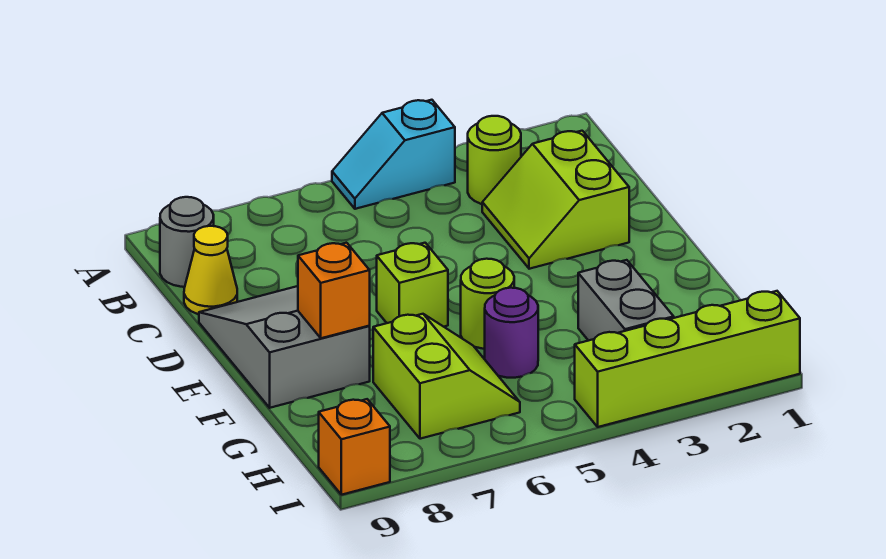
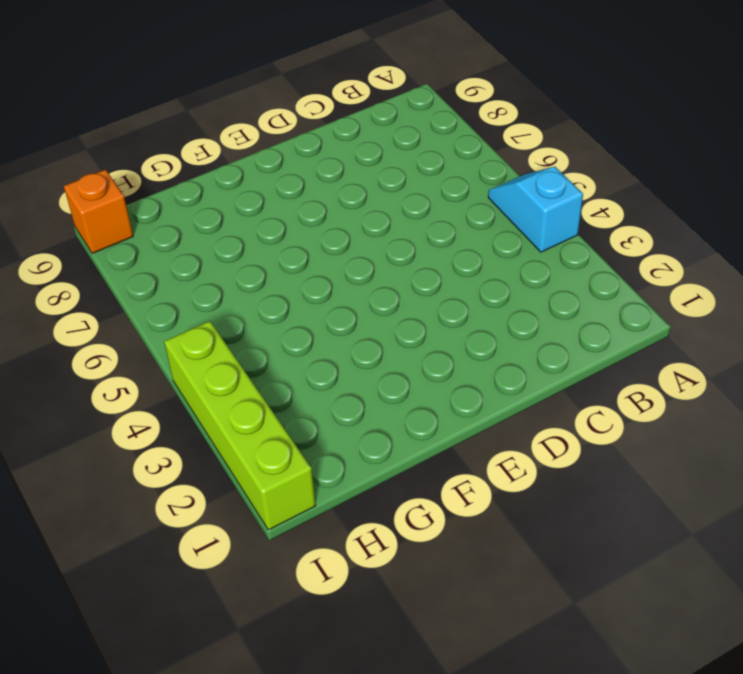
none -> lime 1x1 round brick [468,116,521,204]
none -> grey 1x1 round brick [160,197,214,287]
none -> lime 2x2 slope [482,131,629,269]

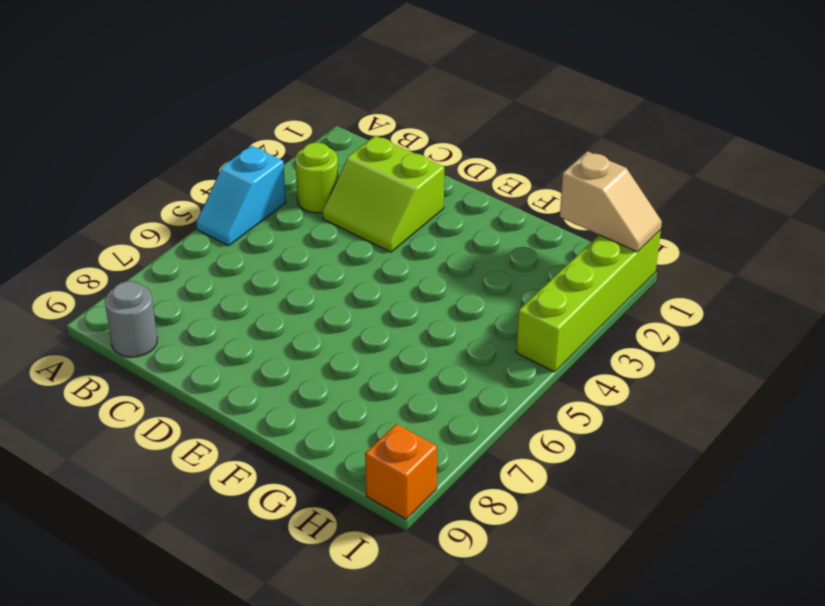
tan 1x2 slope [560,151,662,252] -> none
none -> yellow 1x1 cone [184,226,237,314]
none -> grey 2x3 slope [199,286,370,408]
none -> lime 1x1 brick [377,243,448,327]

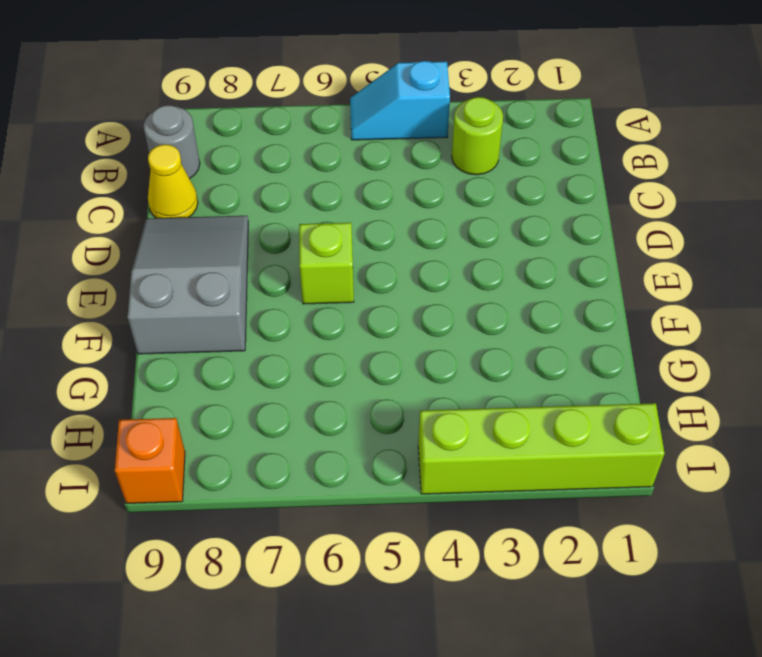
none -> lime 2x2 slope [482,131,629,269]
none -> lime 1x1 round brick [461,259,514,349]
none -> grey 1x2 brick [578,260,674,341]

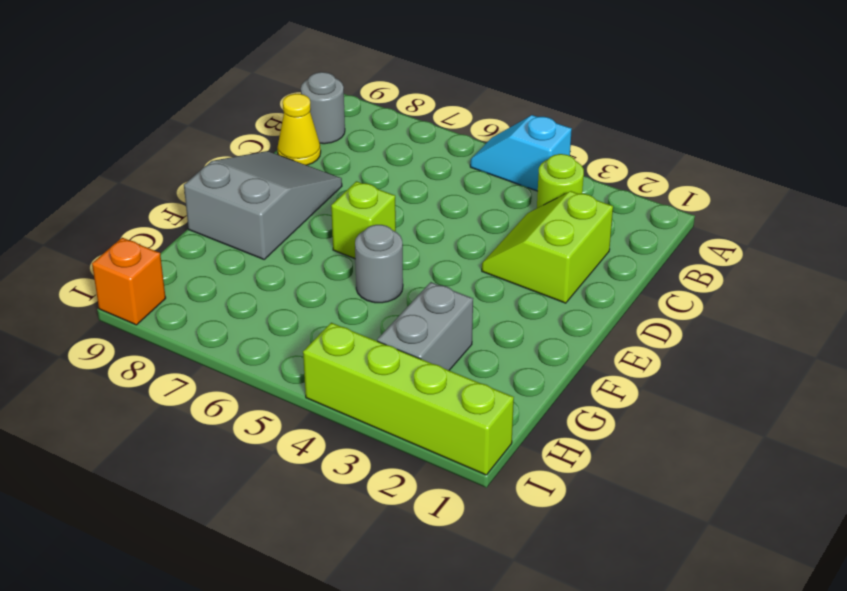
grey 1x1 round brick [355,225,403,303] -> lime 1x1 round brick [461,259,514,349]
none -> purple 1x1 round brick [485,288,538,378]
none -> lime 2x2 slope [373,314,520,439]
none -> orange 1x1 brick [298,243,370,338]

